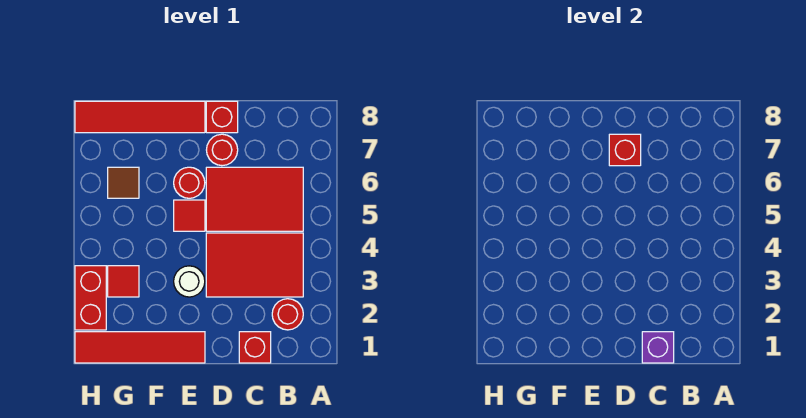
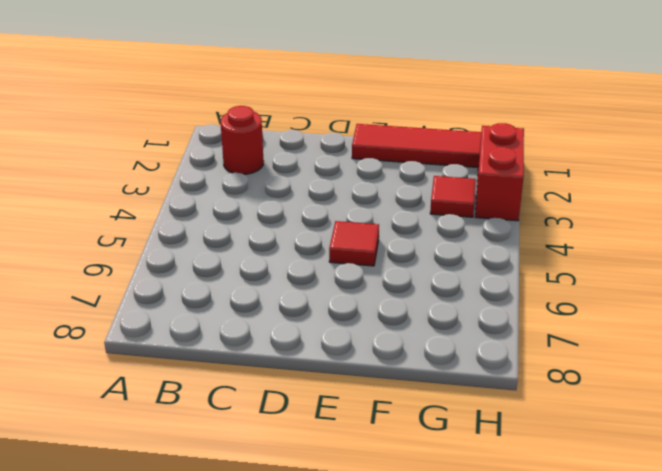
none -> red 2x3 tile [206,233,303,297]
none -> red 2x3 tile [206,167,303,231]
none -> red 1x1 brick [239,332,271,363]

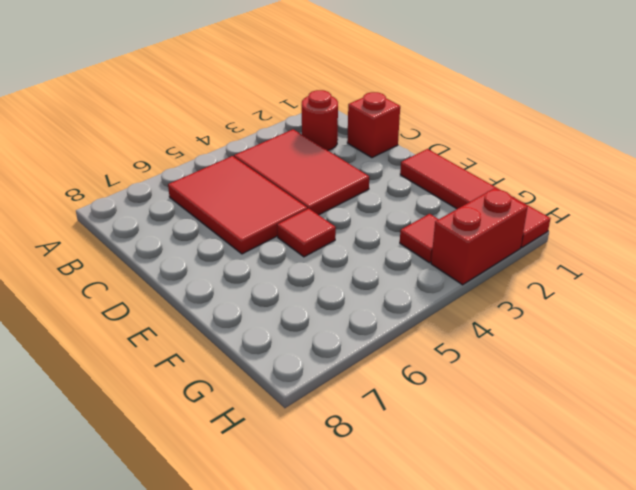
none -> red 1x1 round brick [207,134,238,166]
none -> red 1x1 brick [206,101,238,133]
none -> white 1x1 round brick [174,266,205,297]

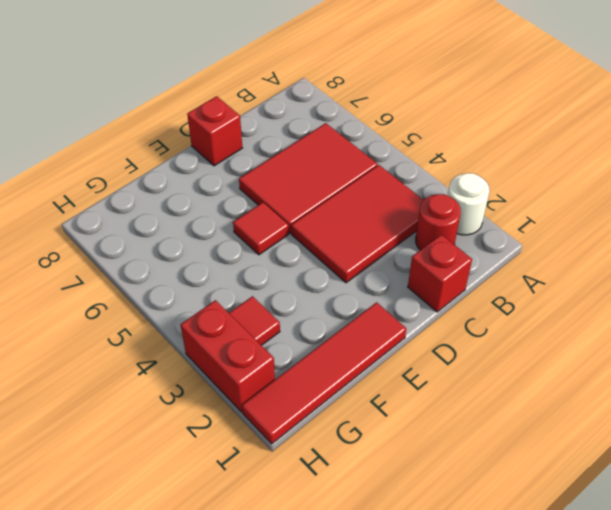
white 1x1 round brick [448,173,490,235] -> white 1x1 round brick moved to [174,266,205,297]
none -> red 1x1 round brick [207,134,238,166]
none -> red 1x1 round brick [174,167,205,198]
none -> red 1x4 tile [75,101,205,133]

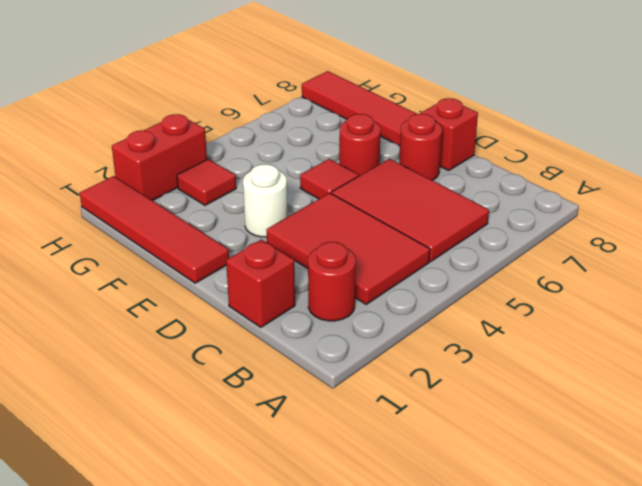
none -> brown 1x1 tile [108,167,139,198]
none -> purple 1x1 brick [642,332,674,363]
none -> red 1x1 brick [609,134,641,166]

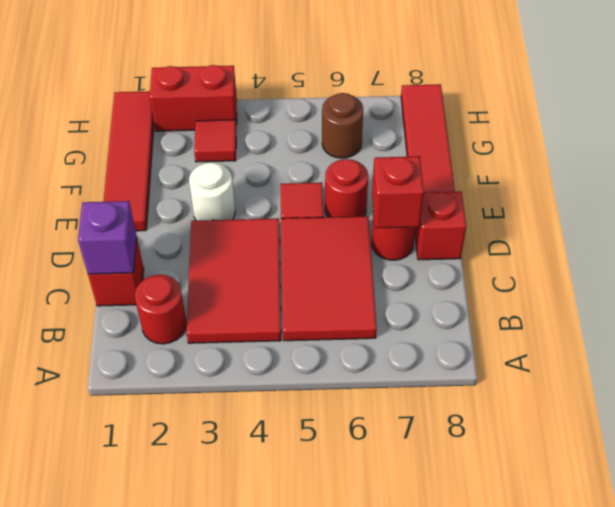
brown 1x1 round brick [322,93,363,158] -> brown 1x1 tile [108,167,139,198]

